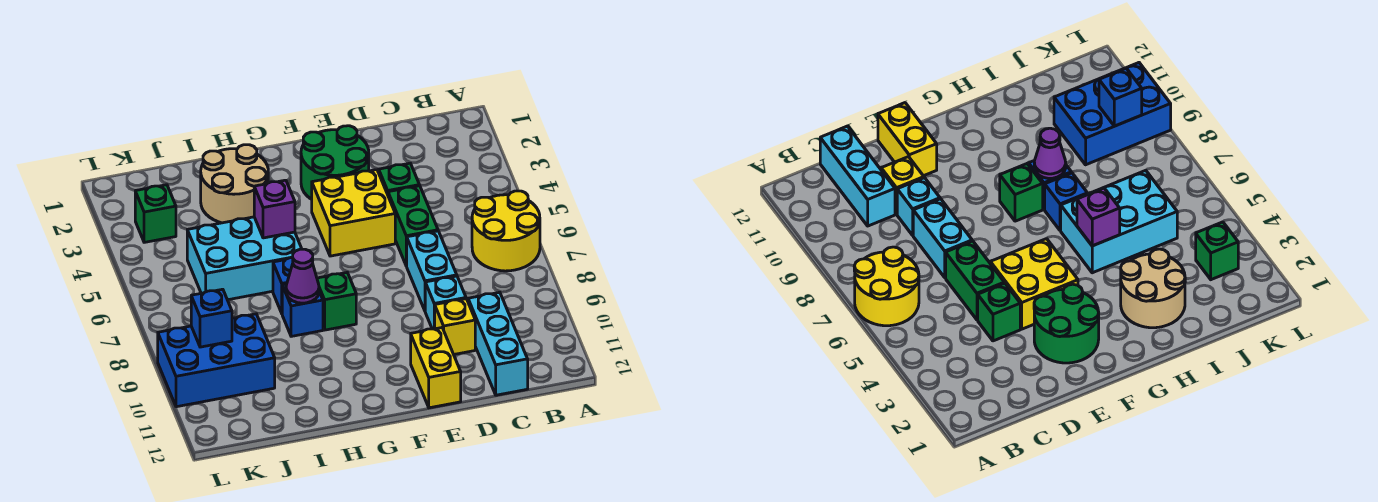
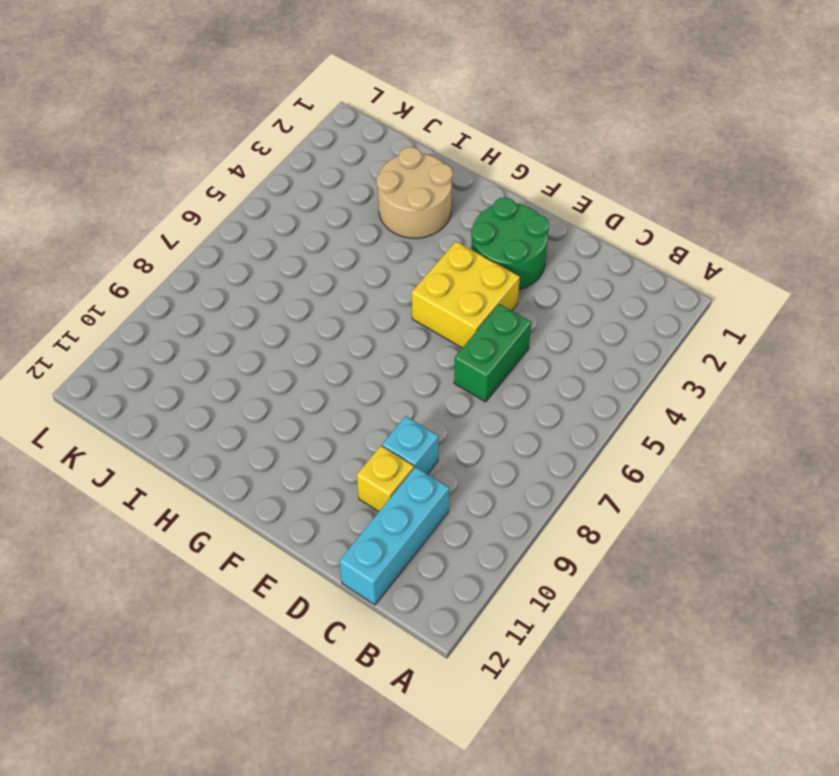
none -> yellow 2x2 round brick [472,191,540,271]
none -> green 1x1 brick [379,163,419,194]
none -> cyan 1x2 brick [407,231,457,310]

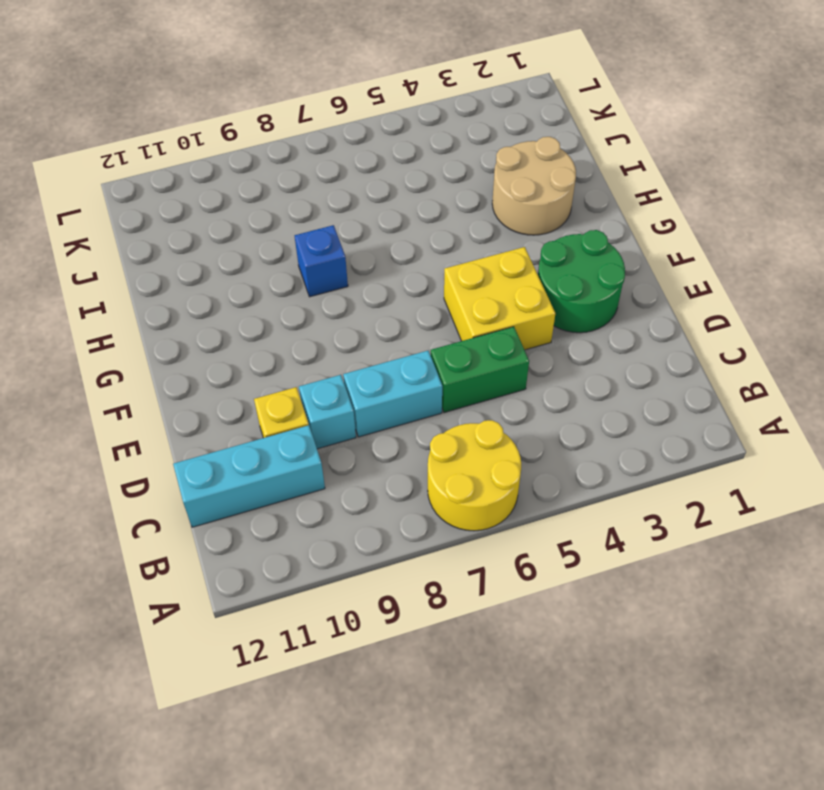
none -> green 1x1 brick [379,163,419,194]
none -> yellow 1x2 brick [411,328,461,408]
none -> green 1x1 brick [317,273,356,330]

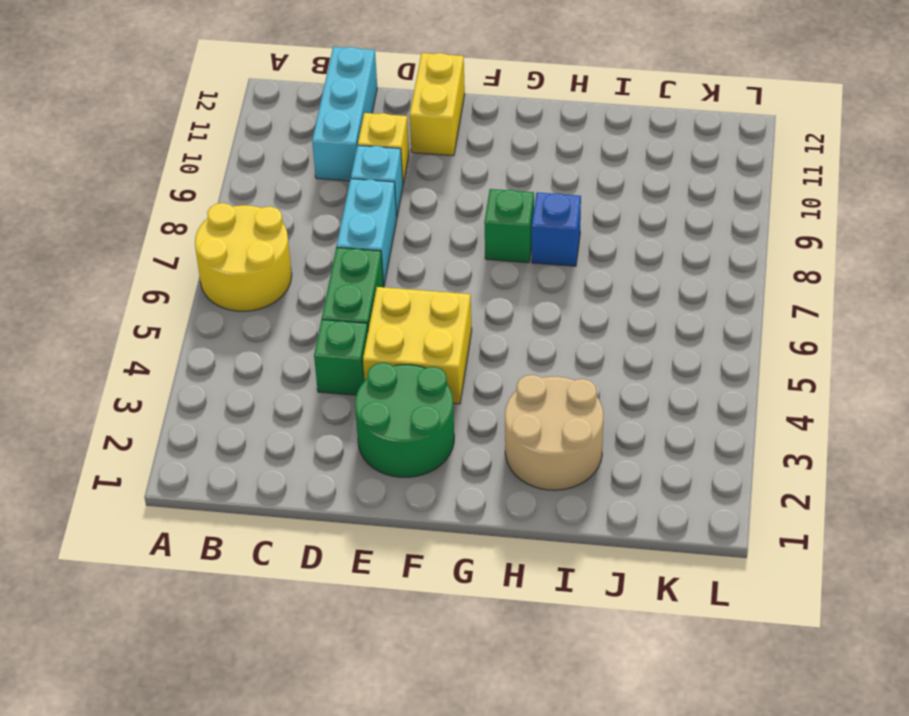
none -> cyan 2x3 brick [187,217,302,300]
none -> blue 1x1 brick [273,258,293,313]
none -> blue 2x3 brick [158,314,275,407]

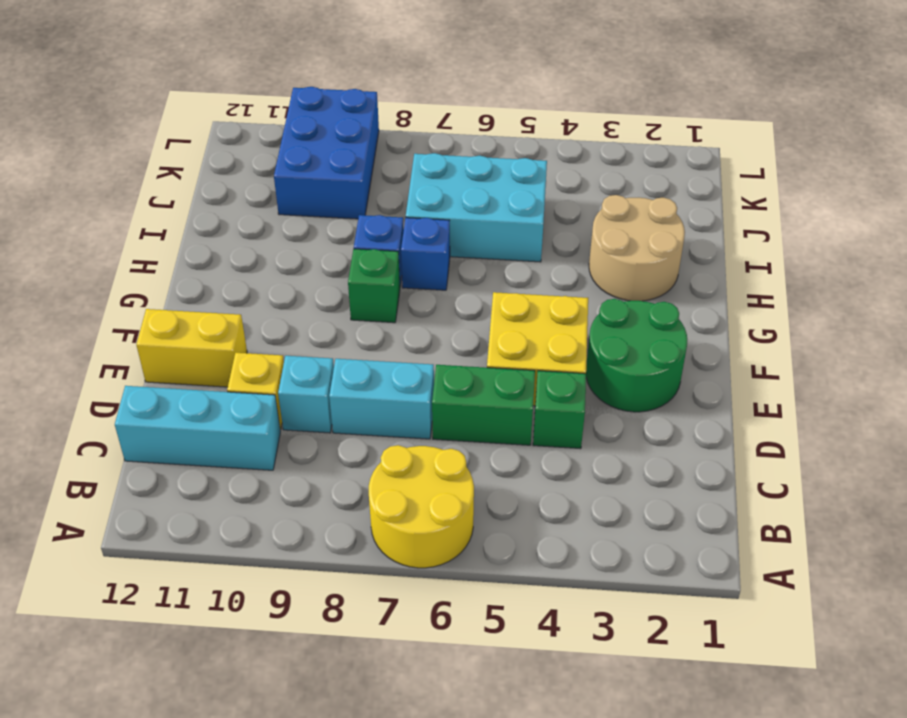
cyan 2x3 brick [406,153,547,262] -> cyan 2x3 brick turned to [187,217,302,300]
none -> green 1x1 brick [135,185,176,242]
none -> purple 1x1 brick [254,180,295,238]
none -> purple 1x1 cone [286,249,319,303]

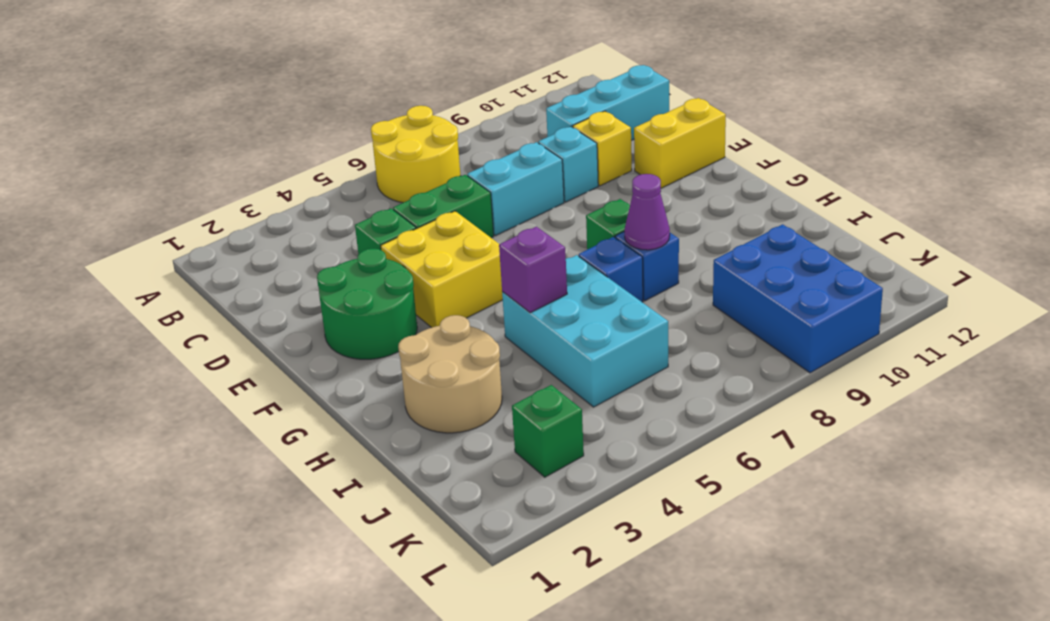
none -> blue 1x1 brick [191,289,232,347]

